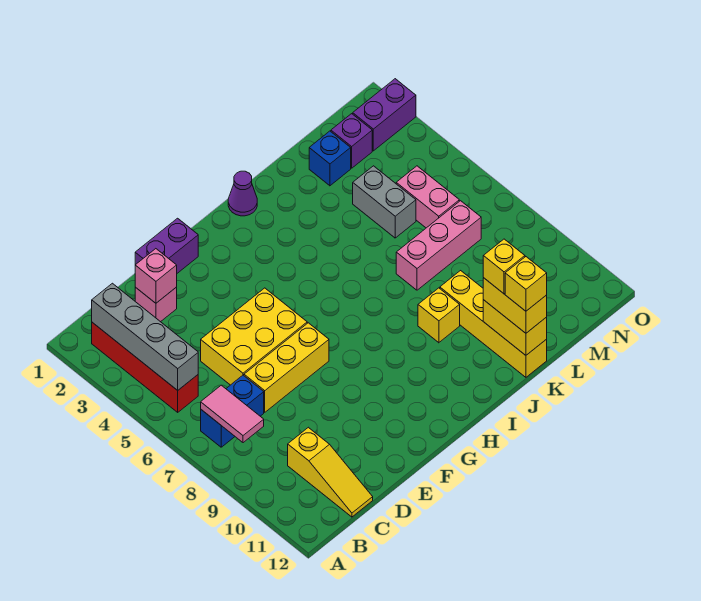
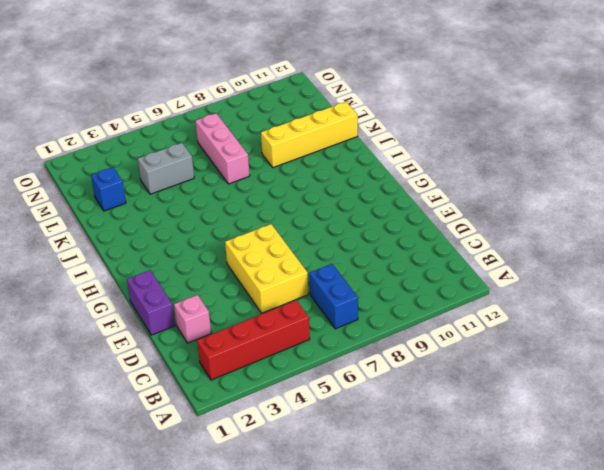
none -> yellow 1x3 slope [288,427,373,517]
none -> yellow 1x3 brick [244,323,329,412]
none -> purple 1x1 cone [228,171,257,216]

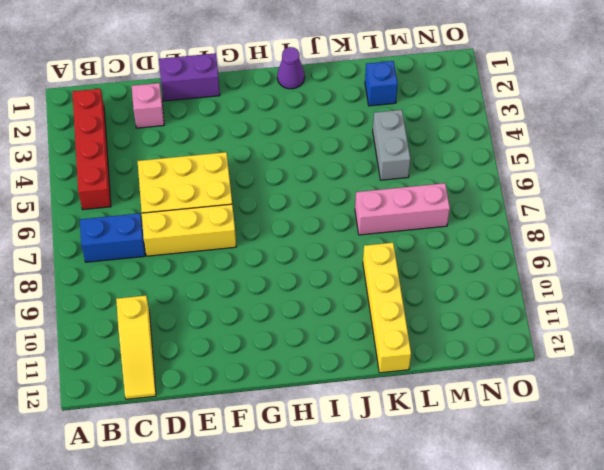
none -> yellow 1x1 brick [418,288,460,343]
none -> purple 1x1 brick [331,114,372,168]
none -> pink 1x2 brick [396,166,459,228]

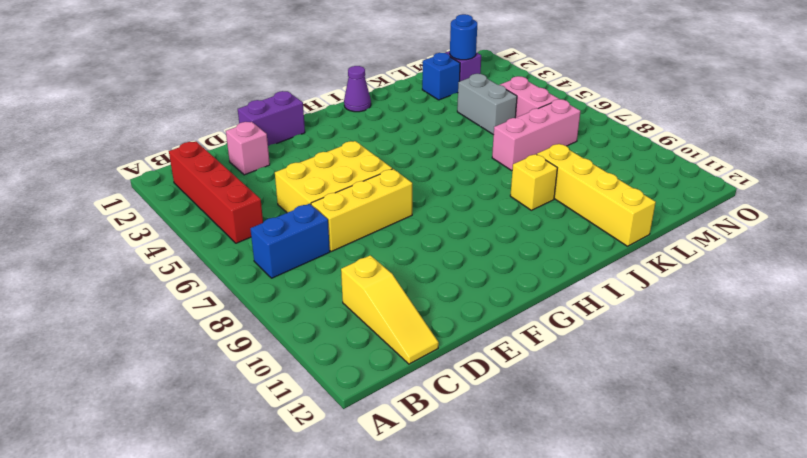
blue 1x1 round brick [450,14,477,60] -> none
none -> purple 1x2 brick [353,79,416,151]
none -> grey 1x4 brick [92,283,198,390]
none -> pink 1x2 tile [201,385,264,443]

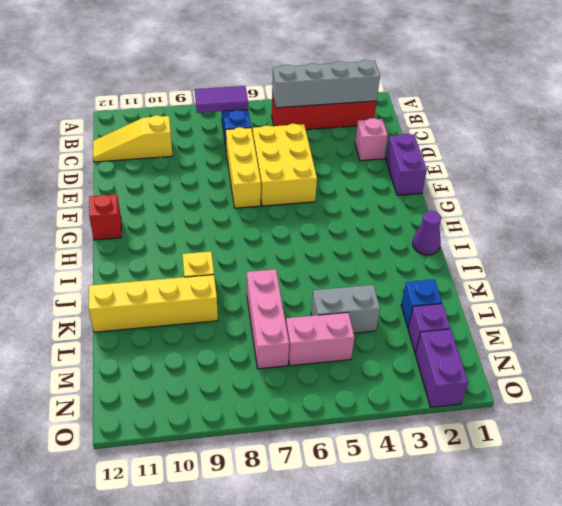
purple 1x2 tile [195,86,248,113] -> pink 1x2 tile [201,385,264,443]
red 1x1 brick [89,194,121,240] -> none
none -> pink 1x1 brick [135,249,177,303]
none -> yellow 1x2 brick [483,300,547,355]
none -> yellow 1x2 brick [483,278,547,333]

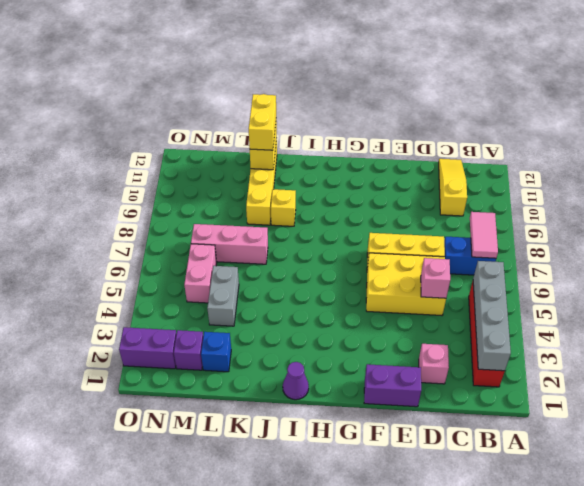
pink 1x1 brick [421,258,450,298] -> pink 1x1 brick moved to [135,249,177,303]
none -> yellow 1x1 brick [483,239,525,294]
none -> yellow 1x1 brick [505,257,547,311]

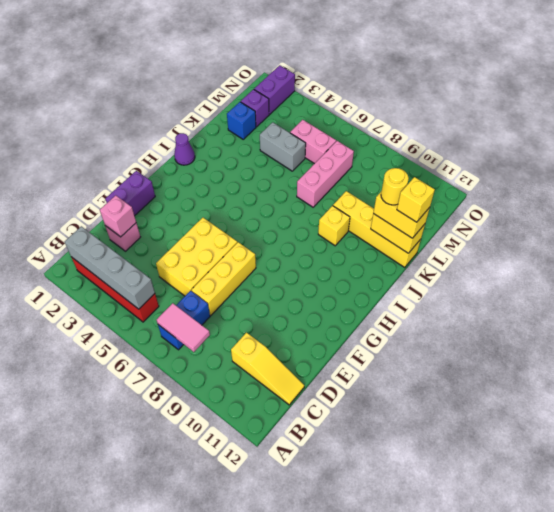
yellow 1x1 round brick [381,168,409,205] -> yellow 1x1 brick [483,239,525,294]

